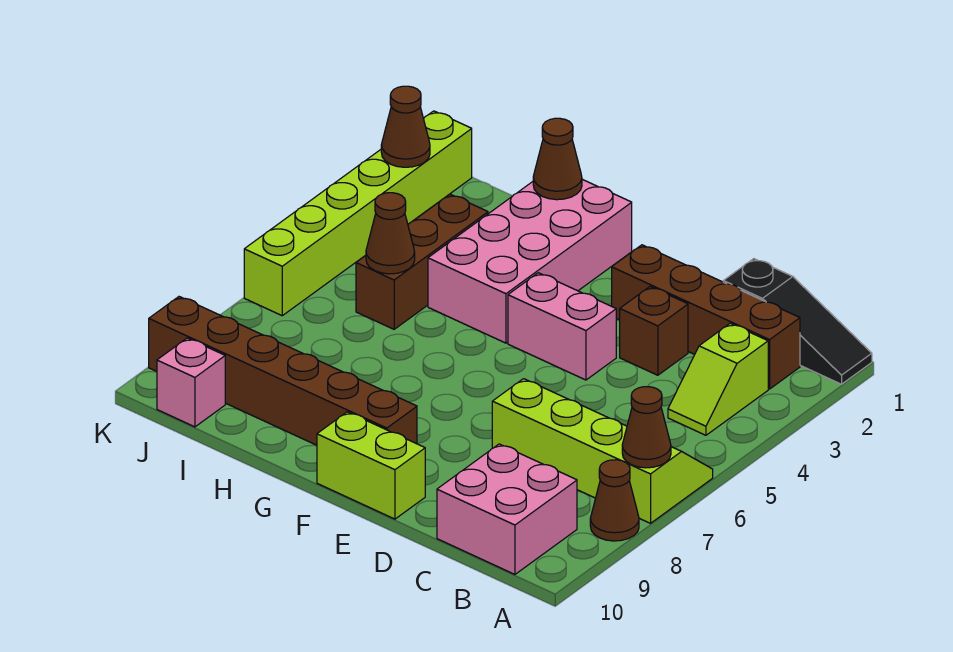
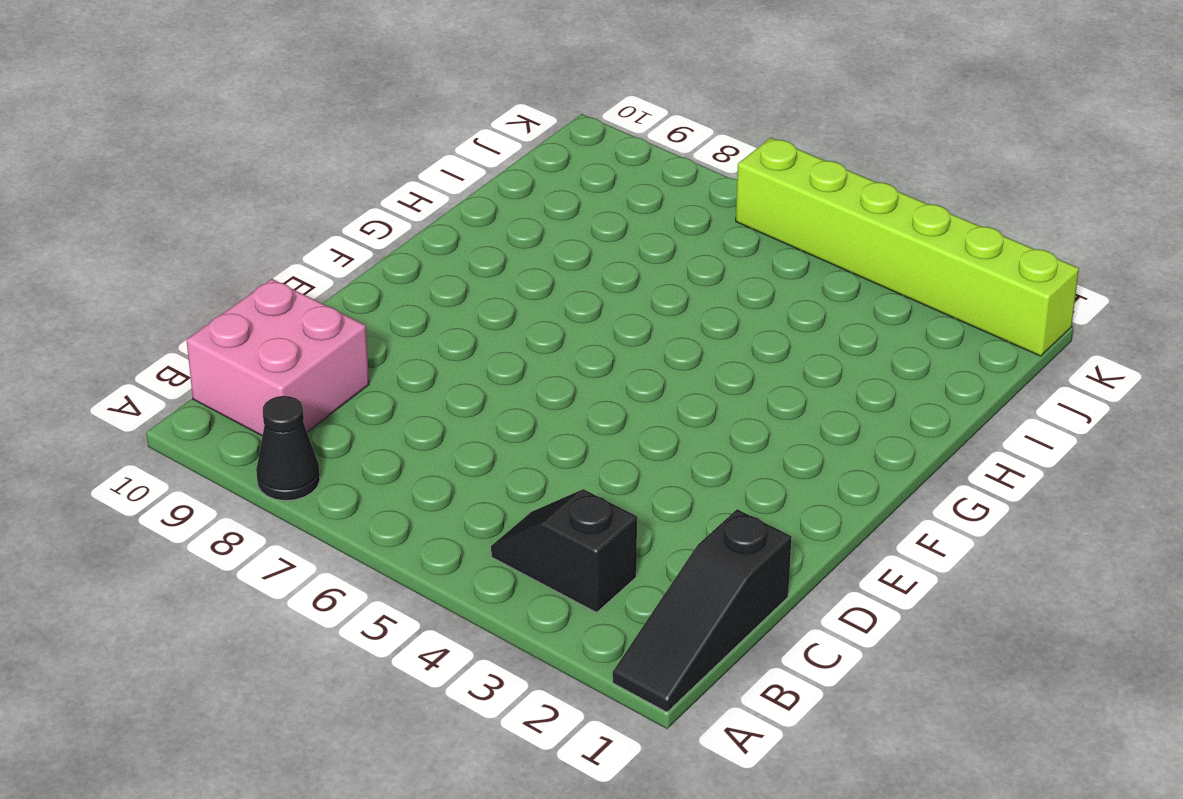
black 1x1 cone [256,396,320,501] -> brown 1x1 cone [590,460,639,541]
black 1x2 slope [491,489,637,612] -> lime 1x2 slope [668,323,768,435]
none -> lime 2x4 slope [492,379,713,523]
none -> brown 1x4 brick [612,245,800,389]
none -> brown 1x1 brick [620,287,688,375]

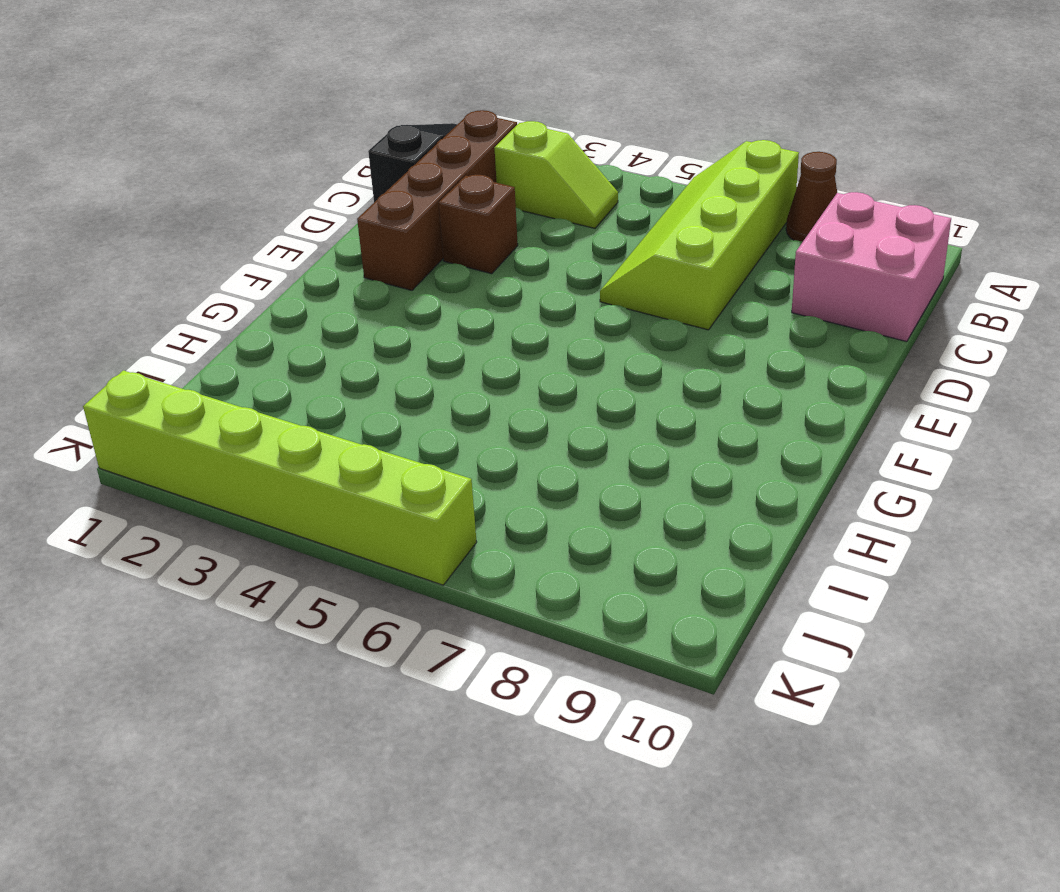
none -> pink 1x2 brick [508,273,616,380]
none -> lime 1x2 brick [317,412,425,519]
none -> brown 1x6 brick [149,297,417,445]

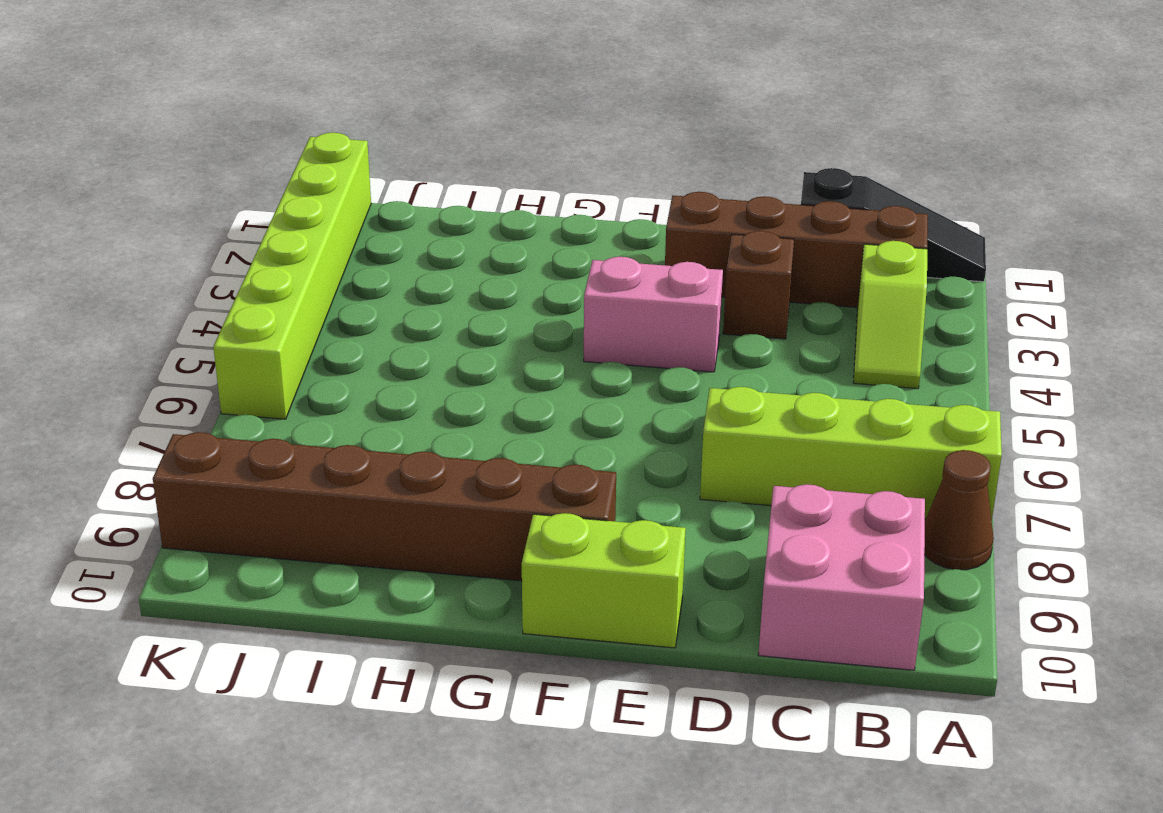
none -> pink 2x4 brick [428,179,632,343]
none -> brown 1x3 brick [356,194,488,329]
none -> pink 1x1 brick [157,338,225,427]

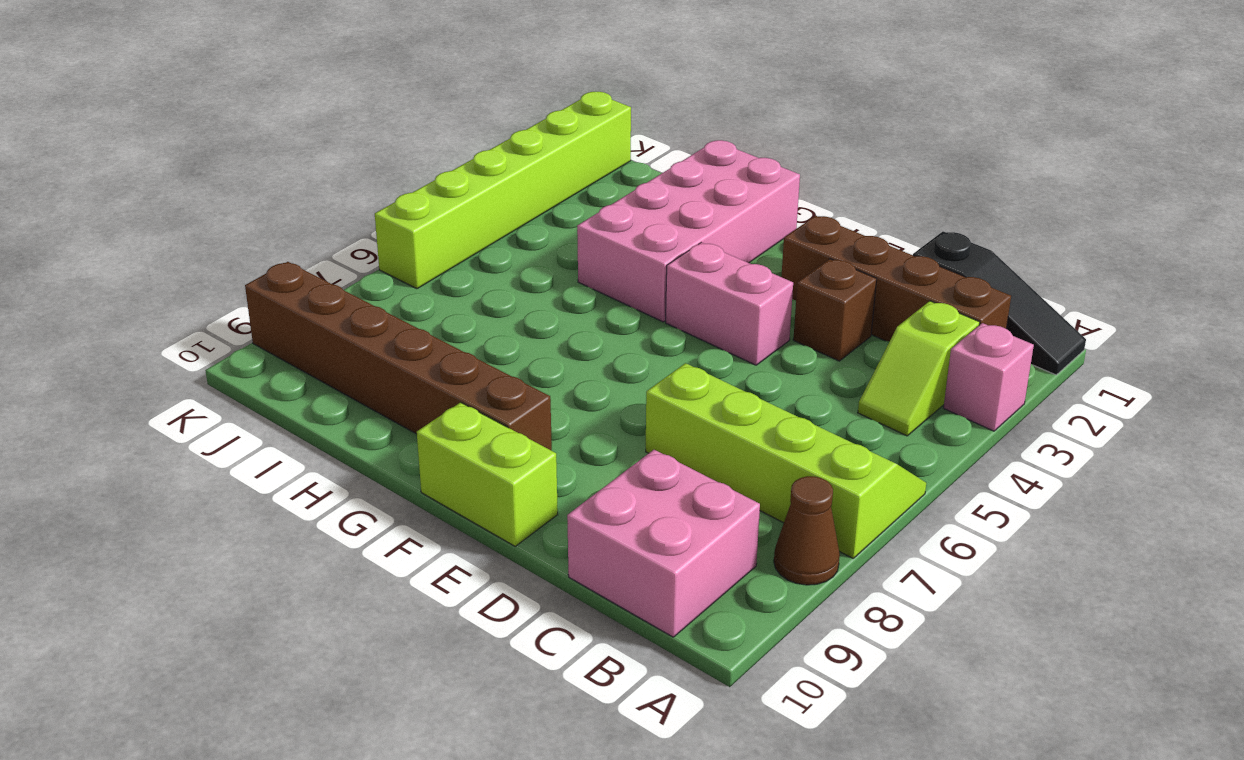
pink 1x1 brick [944,323,1034,431] -> pink 1x1 brick moved to [157,338,225,427]
none -> brown 1x3 brick [356,194,488,329]
none -> brown 1x1 cone [622,387,671,468]
none -> brown 1x1 cone [533,118,582,200]

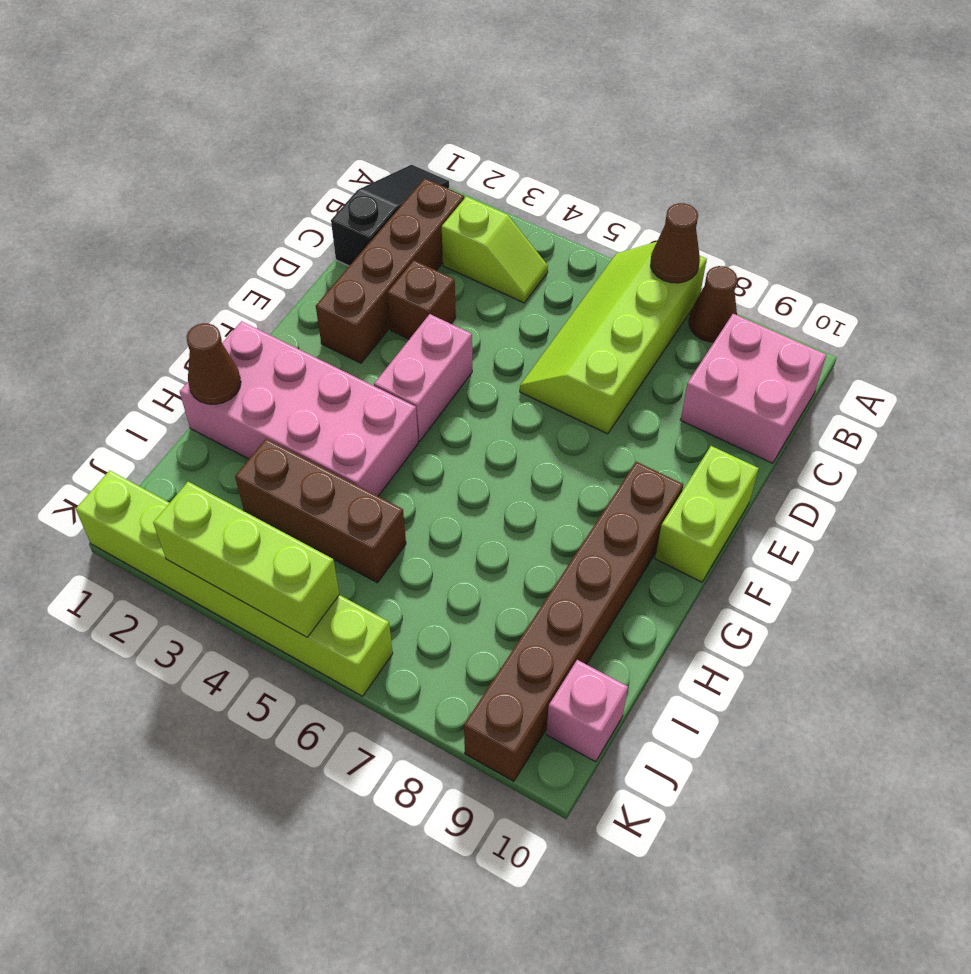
lime 1x3 brick [153,482,339,637] -> none
none -> brown 1x1 cone [366,193,415,274]
none -> brown 1x1 cone [381,86,430,167]

